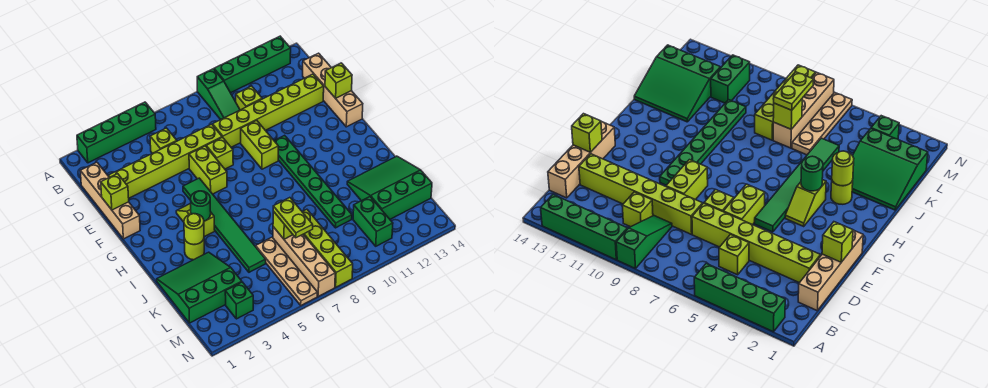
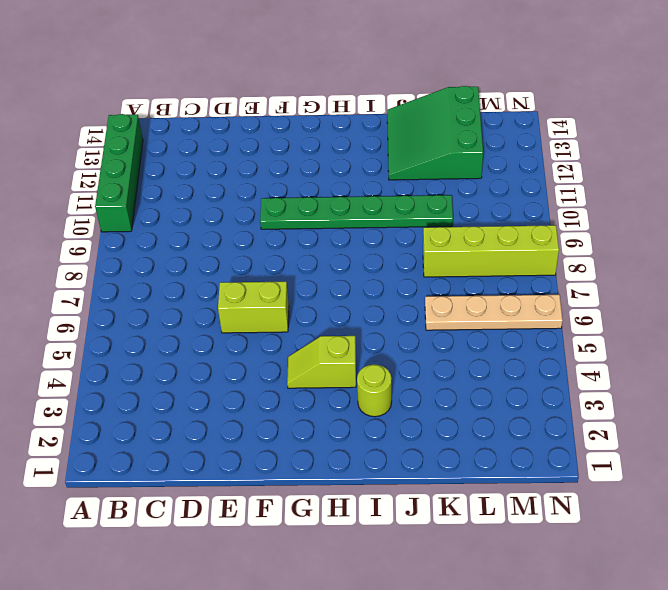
none -> green 1x4 brick [77,102,156,163]
none -> green 1x3 slope [197,69,240,120]
none -> tan 1x4 brick [80,162,140,239]

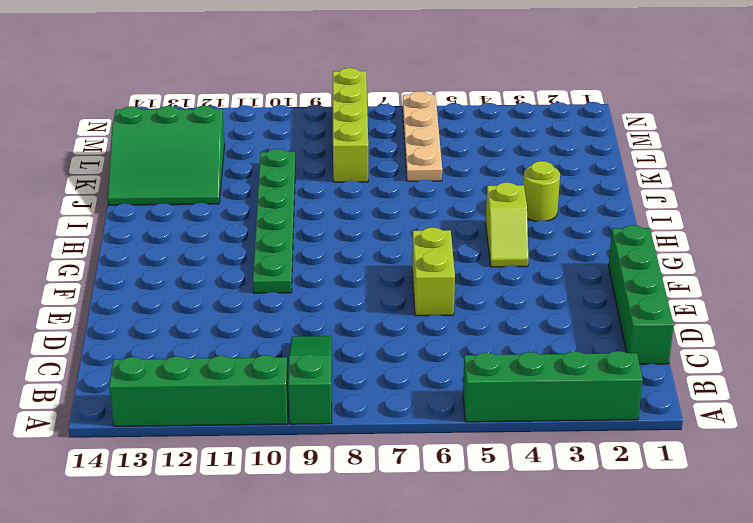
green 1x4 brick [609,225,674,364] -> tan 1x4 brick [80,162,140,239]
none -> lime 1x1 brick [150,128,177,153]
none -> lime 1x1 brick [236,86,262,110]
none -> tan 1x4 brick [303,53,363,127]

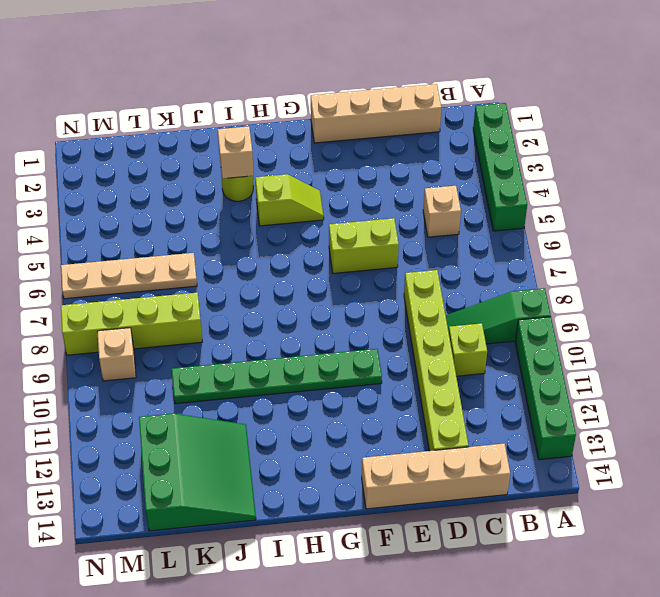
tan 1x1 brick [423,186,461,237] -> lime 1x1 brick [150,128,177,153]
tan 1x1 brick [218,126,254,179] -> lime 1x1 round brick [184,214,204,245]
tan 1x1 brick [97,328,136,381] -> none
none -> lime 1x6 brick [109,124,222,198]
none -> lime 1x1 brick [206,137,233,169]
none -> lime 1x2 brick [241,120,278,169]

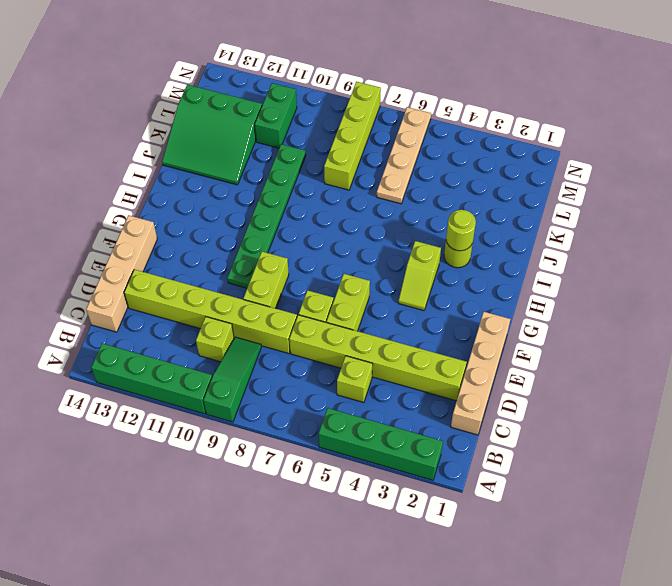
none -> green 1x6 tile [183,178,266,272]
none -> green 3x3 slope [157,252,242,323]
none -> tan 1x4 brick [273,227,335,297]

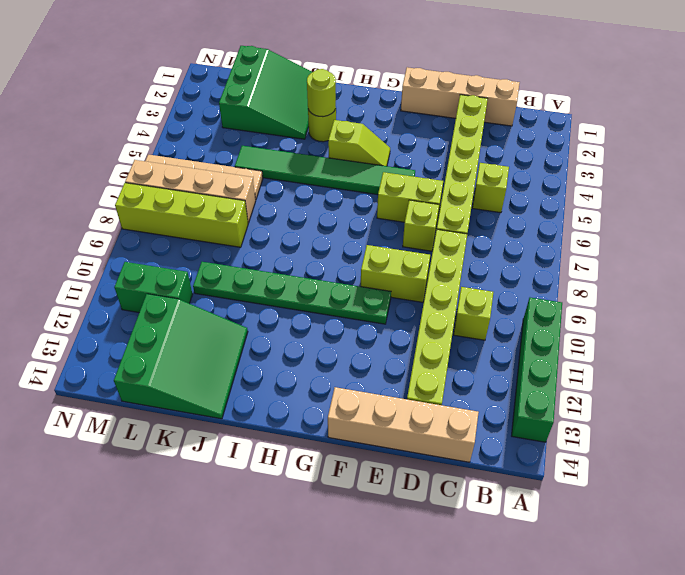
none -> green 1x4 brick [77,102,156,163]
none -> green 1x3 slope [197,69,240,120]
none -> green 1x1 brick [225,282,253,319]

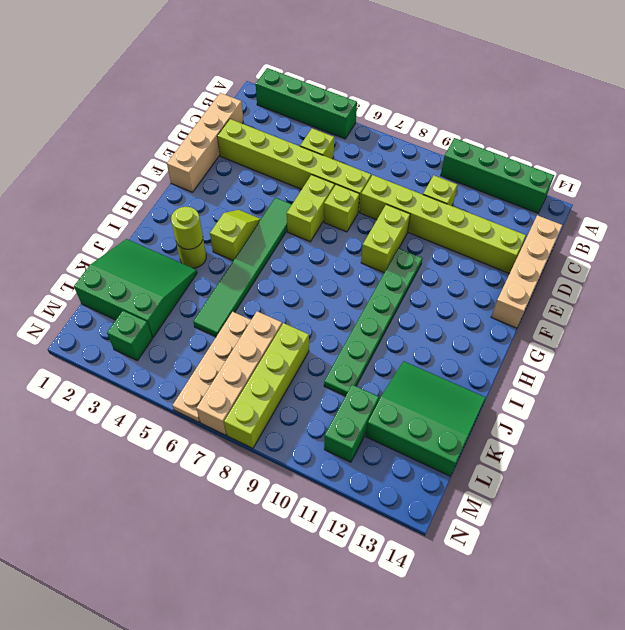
none -> green 1x3 slope [197,69,240,120]
none -> lime 1x1 brick [101,174,129,210]
none -> lime 1x1 brick [325,63,352,98]

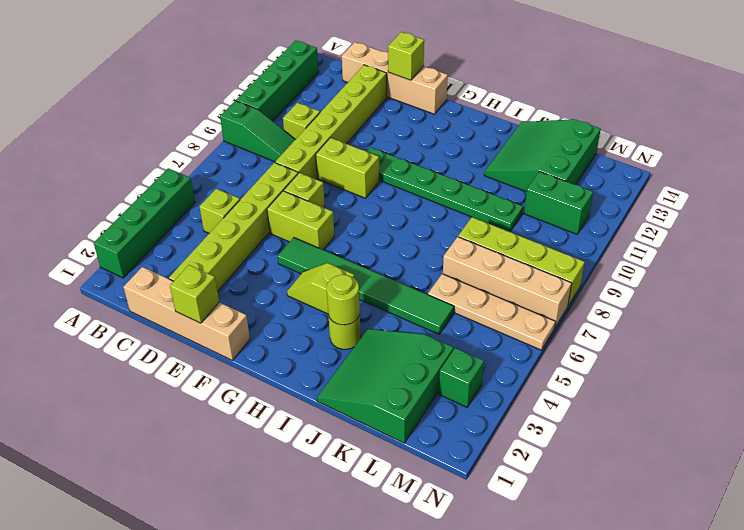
none -> green 1x1 round brick [191,191,211,221]
none -> lime 1x1 brick [273,211,293,239]
none -> lime 1x2 plate [273,198,313,238]

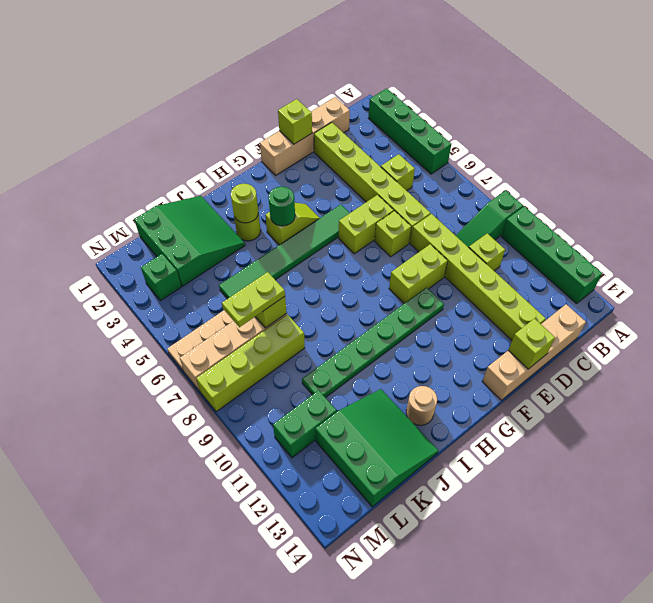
tan 1x1 round brick [406,386,437,425] -> none

